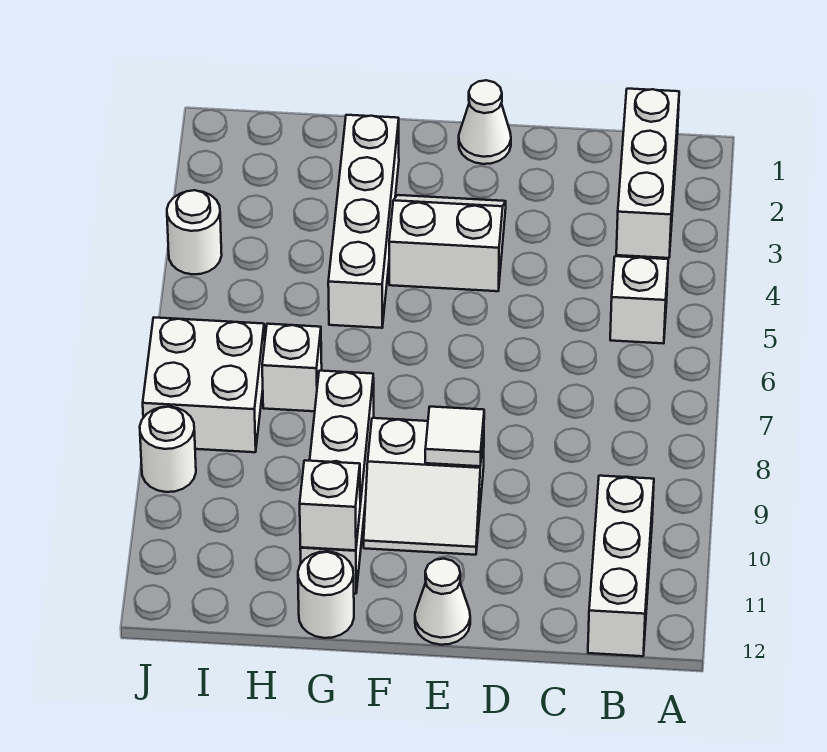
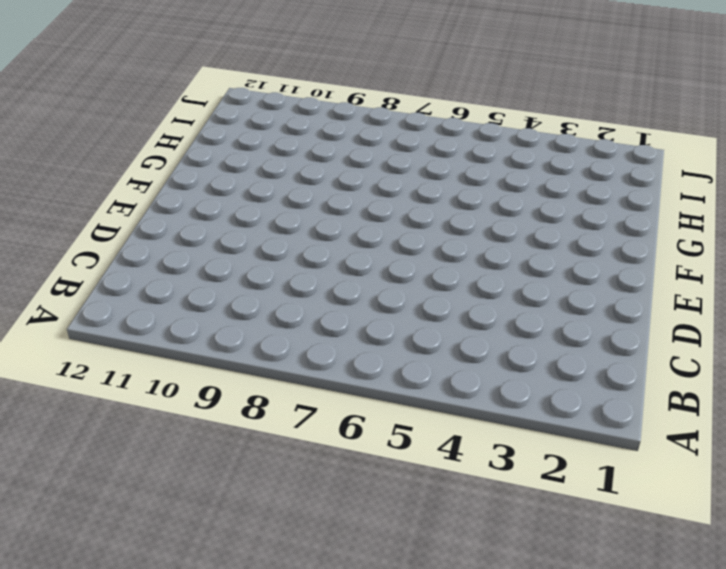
none -> white 1x3 brick [616,89,679,258]
none -> white 1x1 brick [610,256,668,343]
none -> white 1x3 brick [588,476,654,656]

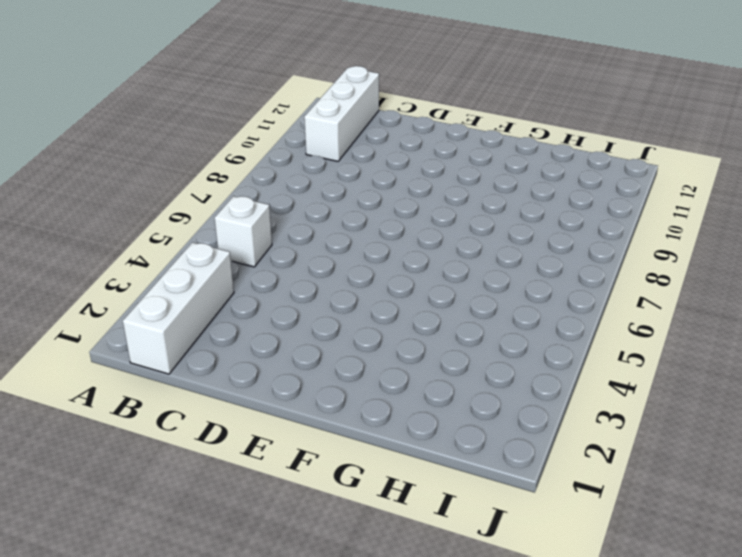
none -> white 1x1 cone [459,80,511,164]
none -> white 2x2 slope [389,195,506,291]
none -> white 2x2 slope [364,418,484,555]

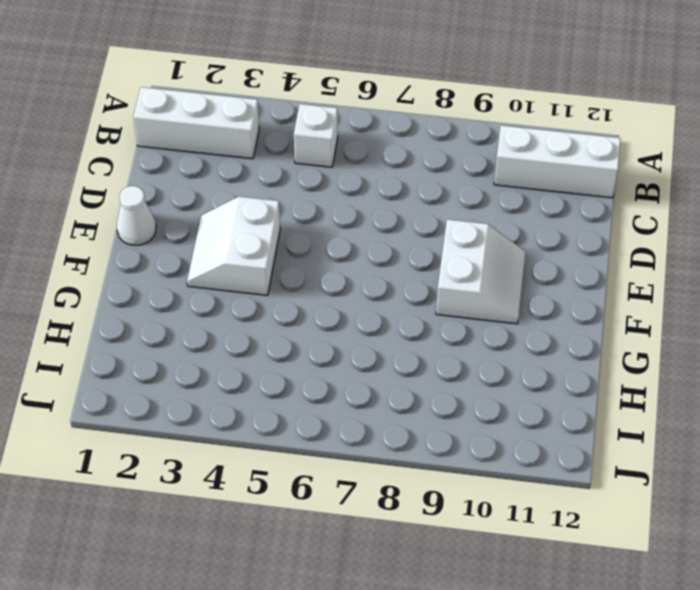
none -> white 1x1 cone [415,559,470,645]
none -> white 1x4 brick [328,115,399,328]
none -> white 1x4 brick [300,371,374,594]

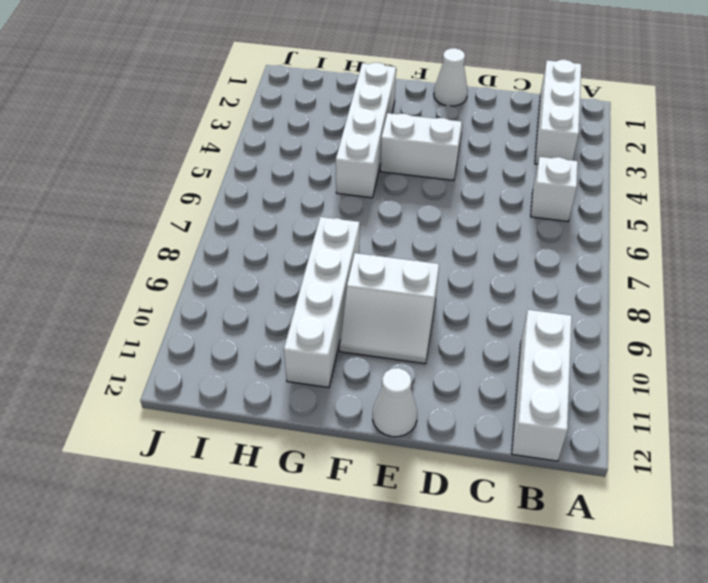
none -> white 1x1 round brick [298,552,354,638]
none -> white 1x1 brick [262,324,322,411]
none -> white 2x2 brick [143,318,265,452]

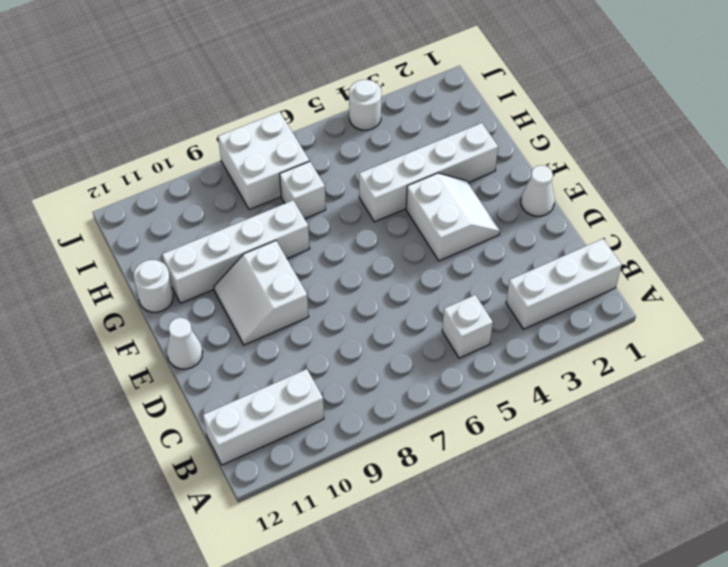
none -> white 1x1 round brick [140,407,196,492]
none -> white 1x1 tile [425,407,484,466]
none -> white 1x1 brick [300,460,360,550]

